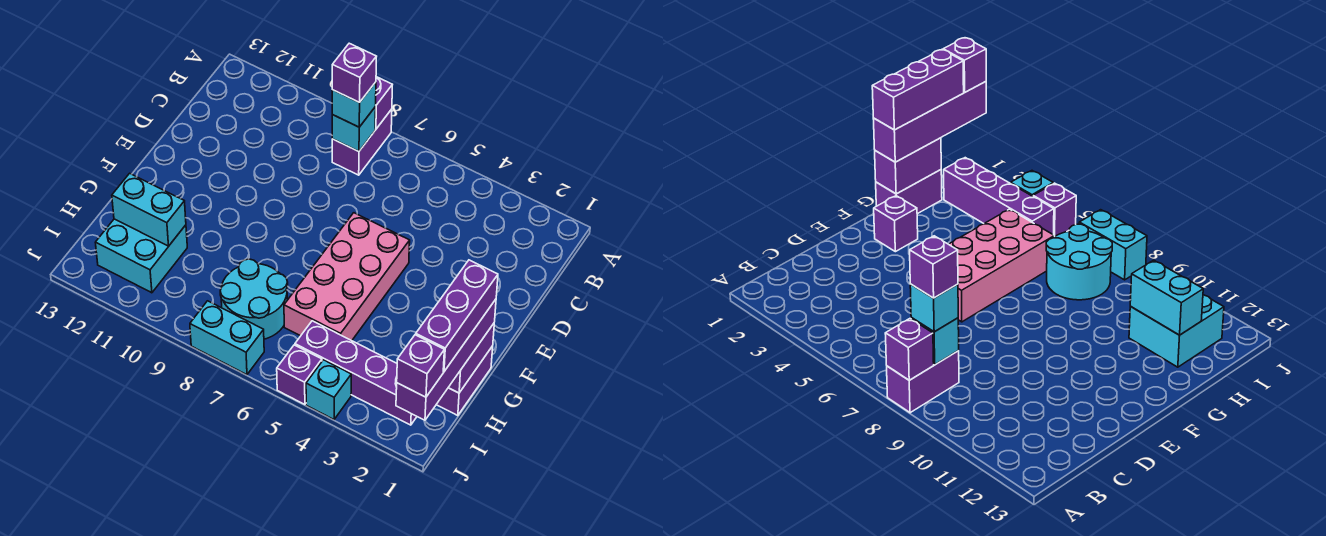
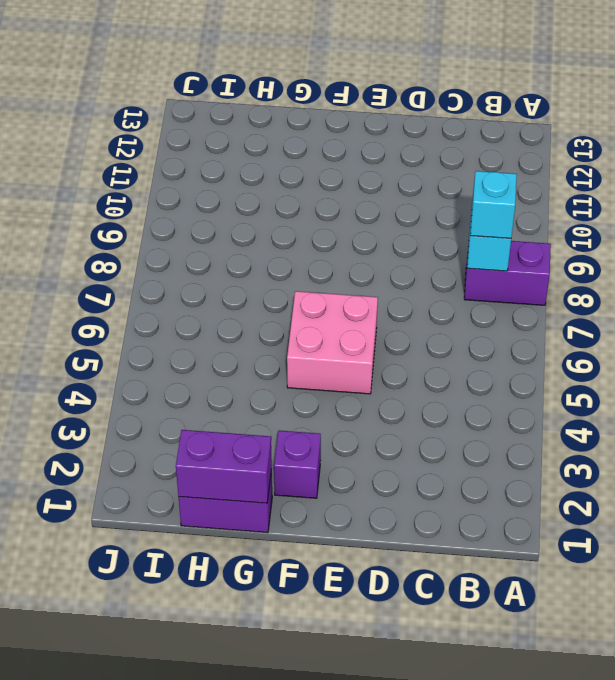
pink 2x2 brick [287,291,378,394] -> pink 2x4 brick [284,213,410,341]
none -> cyan 2x2 round brick [220,259,288,339]
none -> cyan 2x2 brick [95,219,187,293]
none -> purple 1x4 brick [295,321,417,425]

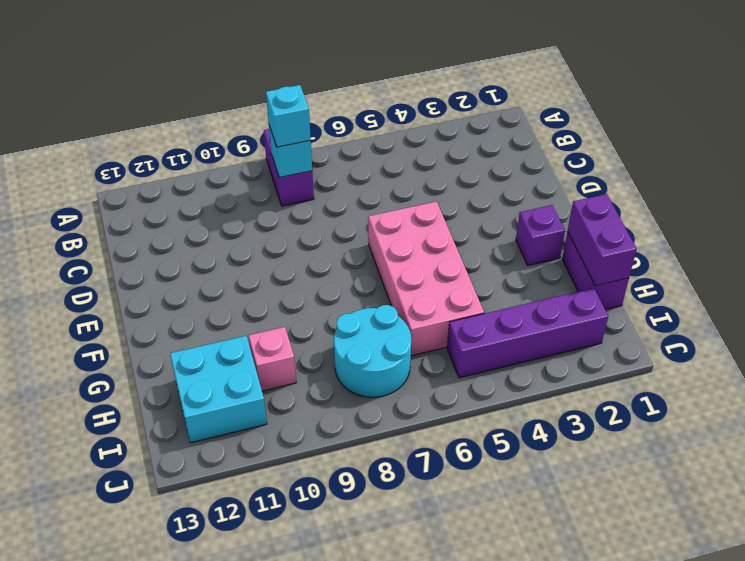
pink 1x1 brick [248,327,296,391] -> none
none -> cyan 1x1 brick [306,360,351,419]
none -> purple 1x1 brick [277,345,322,404]
none -> cyan 1x2 brick [190,301,264,375]

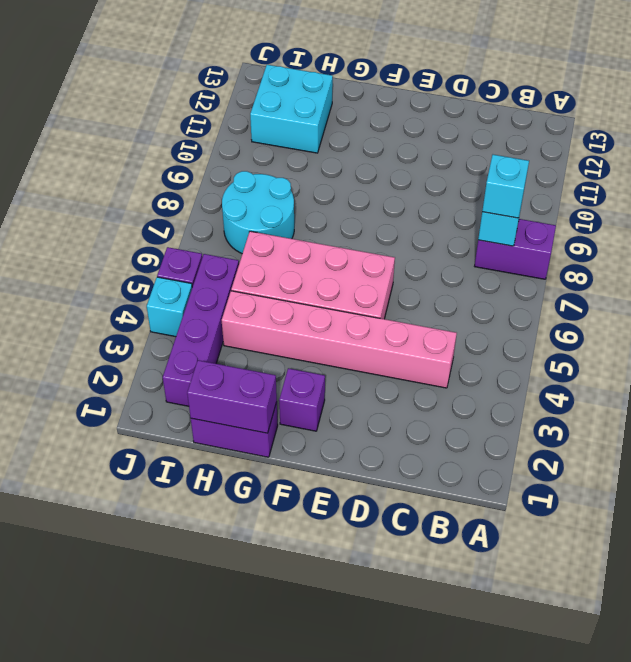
pink 1x6 brick [222,291,457,388] -> none
none -> cyan 1x2 brick [190,301,264,375]
none -> purple 1x1 brick [375,77,392,129]
none -> cyan 1x2 brick [112,173,186,246]

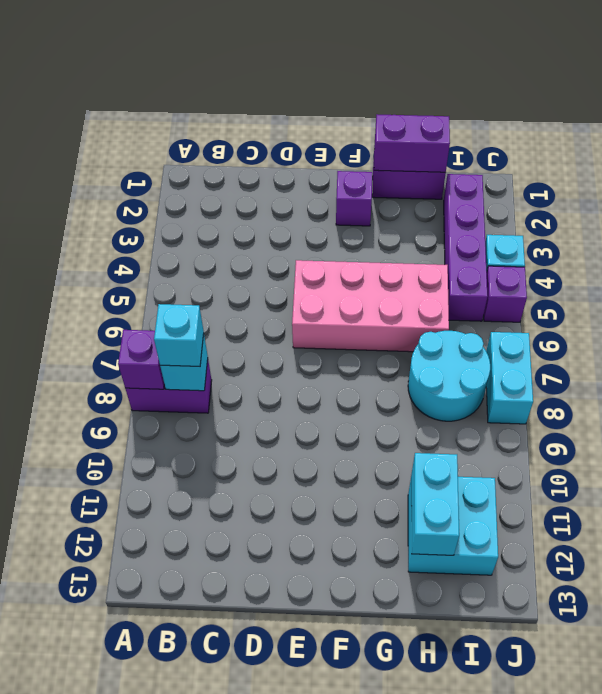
none -> purple 1x4 brick [396,299,496,420]
none -> purple 1x1 brick [332,43,377,102]
none -> purple 1x3 brick [416,260,498,372]

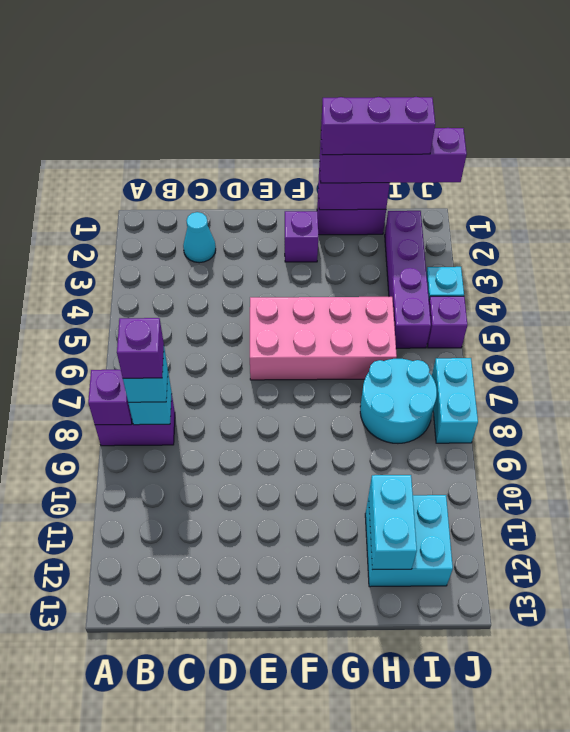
cyan 1x1 cone [183,212,216,263] -> none
none -> purple 1x1 brick [397,335,444,397]

